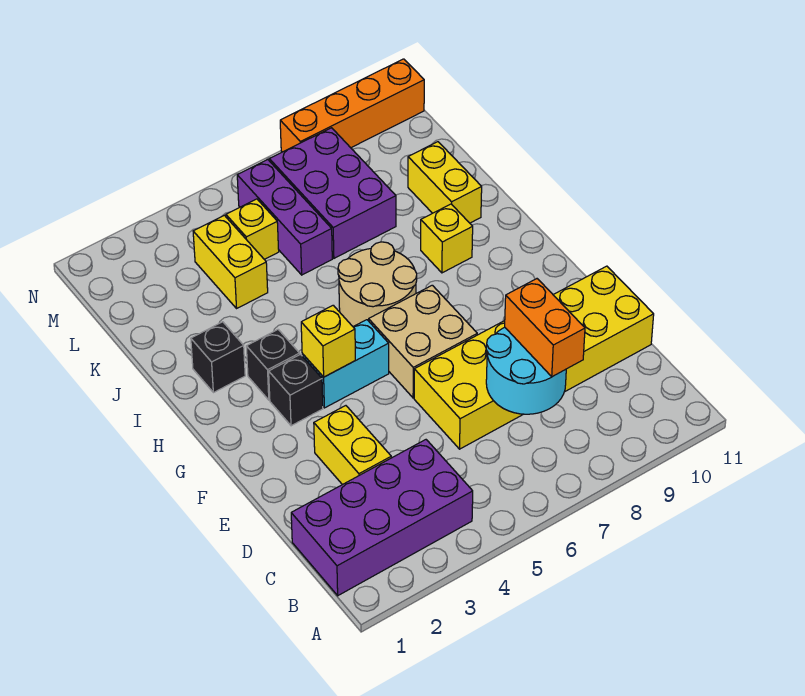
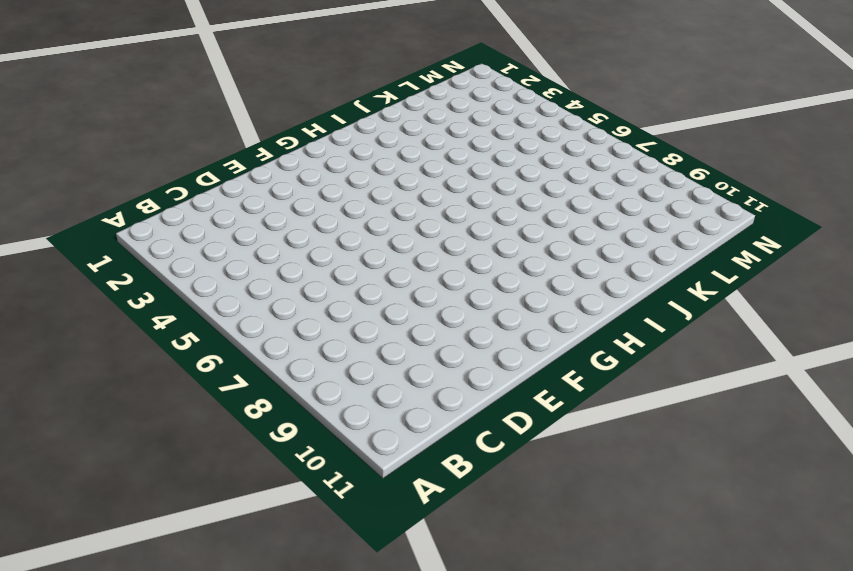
none -> purple 2x4 brick [291,440,473,596]
none -> yellow 1x2 brick [314,406,391,485]
none -> yellow 2x6 brick [414,266,654,449]

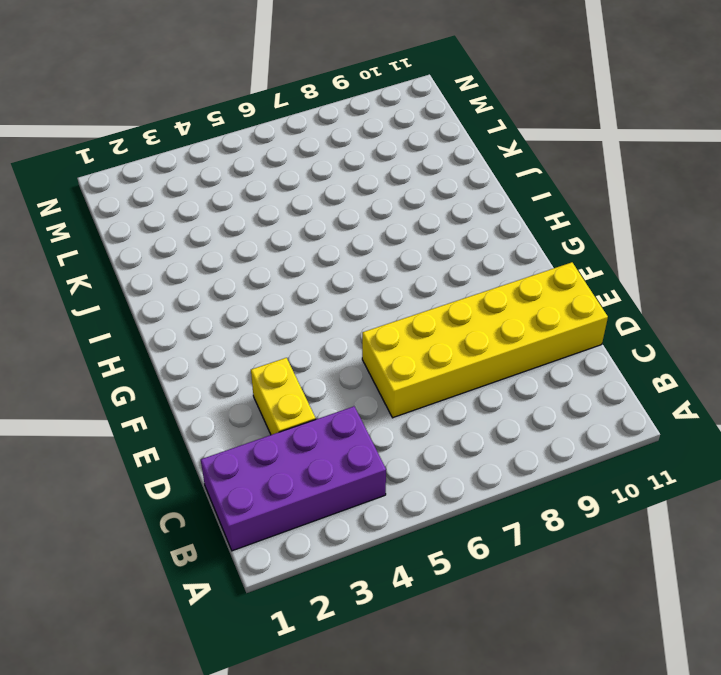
none -> tan 2x2 brick [369,285,477,398]
none -> black 1x1 brick [269,354,323,426]
none -> cyan 1x2 brick [302,320,389,408]

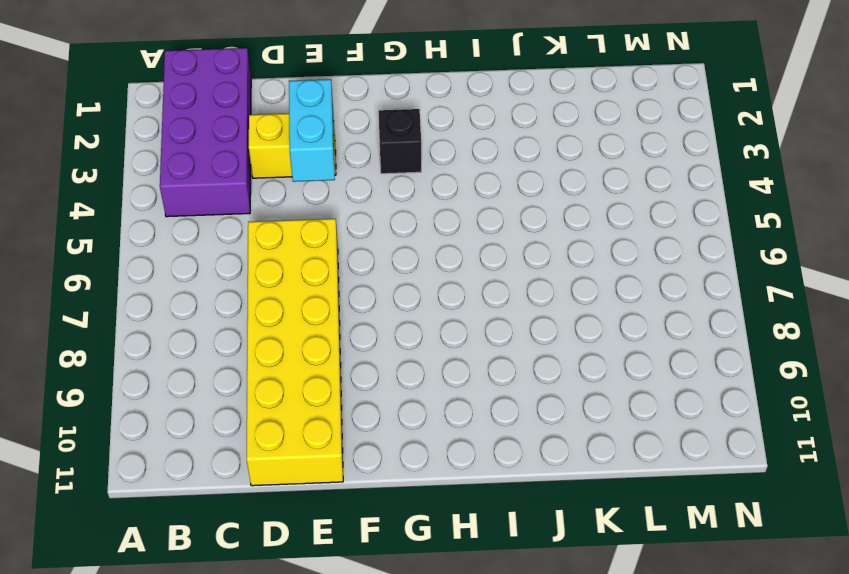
cyan 1x2 brick [289,79,335,182] -> cyan 1x2 brick moved to [302,320,389,408]
none -> tan 2x2 brick [369,285,477,398]
none -> black 1x1 brick [246,330,300,400]
none -> tan 2x2 round brick [338,242,417,327]

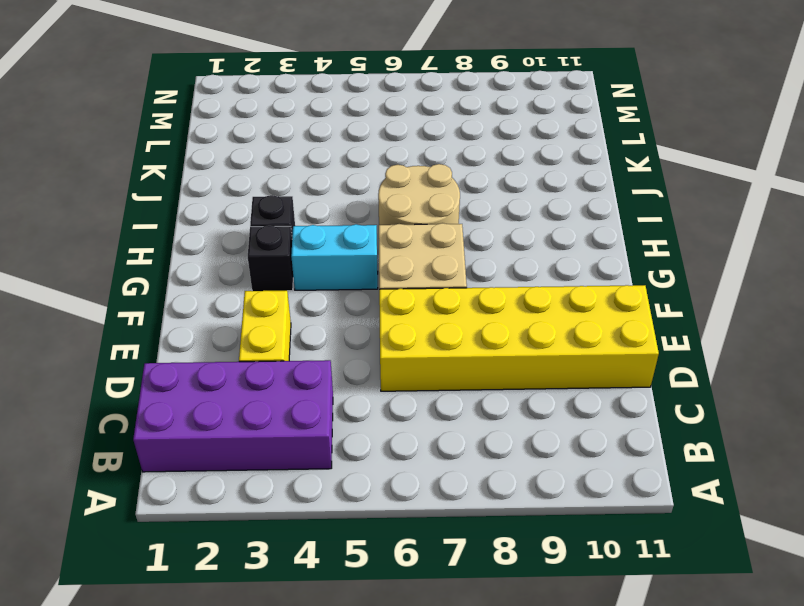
none -> black 1x1 brick [191,322,245,393]
none -> yellow 1x1 brick [421,204,473,273]
none -> yellow 1x2 brick [408,142,482,223]

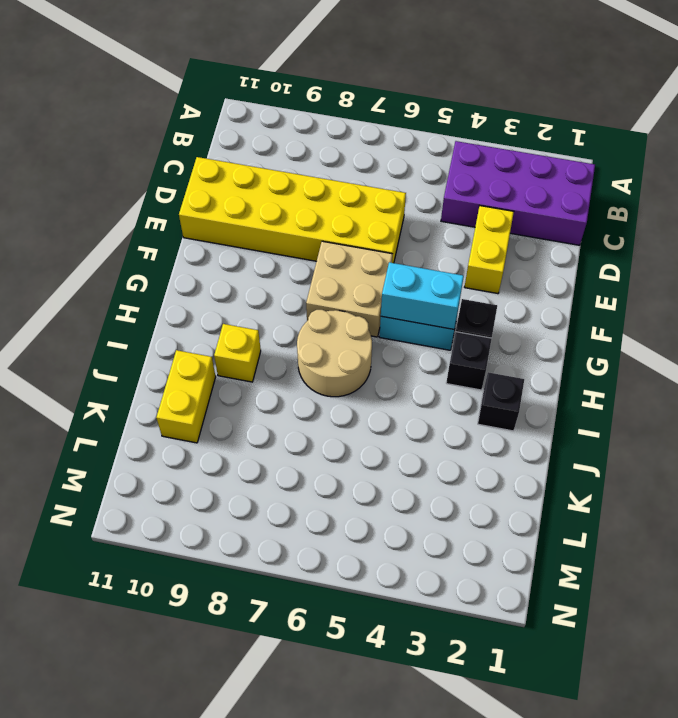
cyan 1x2 brick [381,262,464,329] -> yellow 1x1 brick [301,305,355,377]
none -> yellow 1x2 brick [193,215,268,308]
none -> purple 1x3 brick [237,160,332,275]
none -> purple 2x3 brick [269,128,396,258]

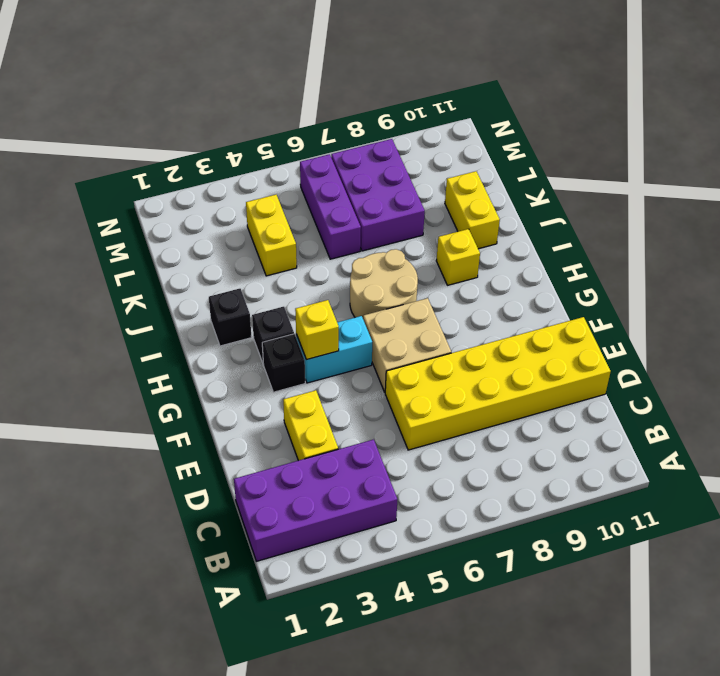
none -> yellow 1x1 brick [226,199,279,259]
none -> orange 1x4 brick [280,59,424,152]
none -> cyan 2x2 round brick [486,327,566,414]

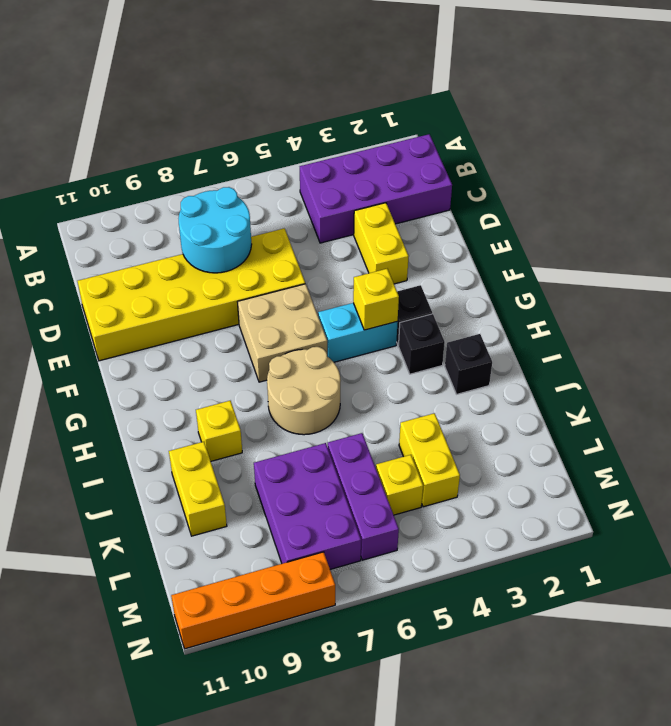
none -> orange 1x2 brick [505,279,585,377]

